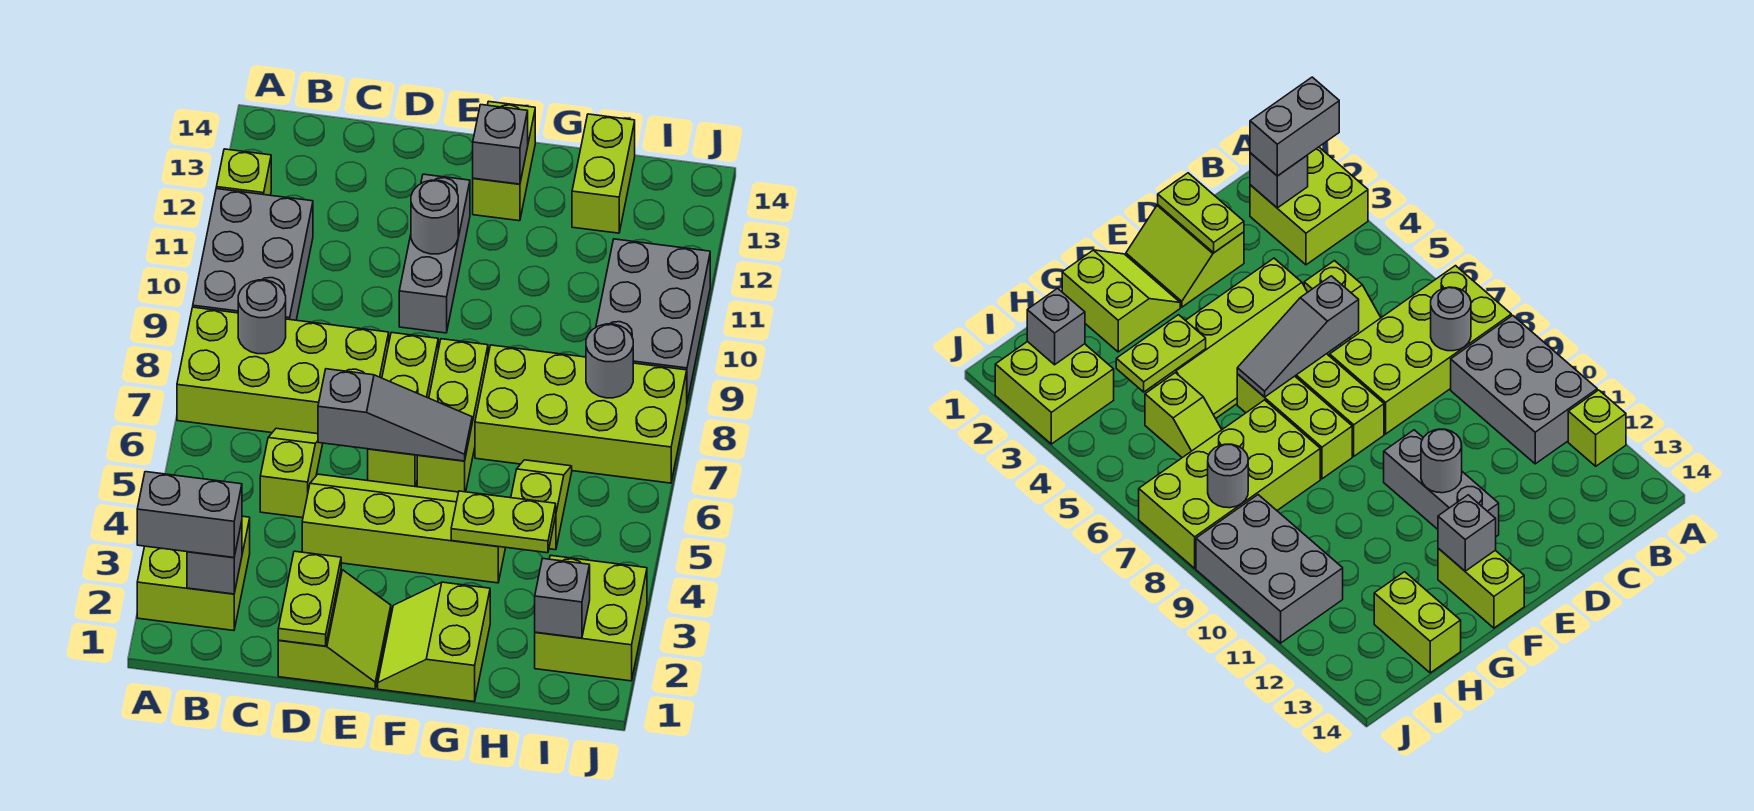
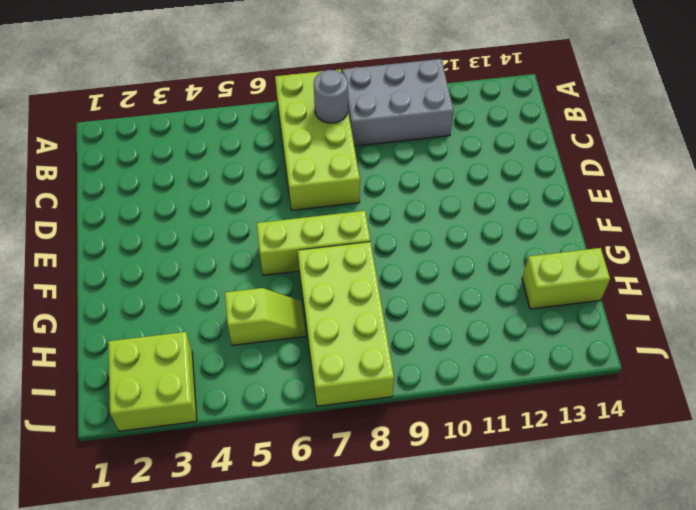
none -> lime 2x2 brick [137,516,250,631]
none -> lime 1x1 brick [216,149,271,195]
none -> lime 1x2 slope [260,428,323,518]

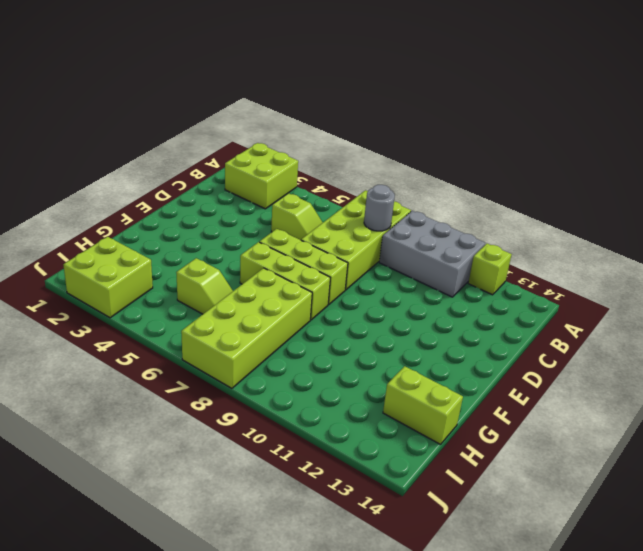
none -> lime 2x2 slope [278,569,391,689]
none -> lime 2x4 slope [302,474,506,583]
none -> grey 1x3 brick [399,174,470,333]

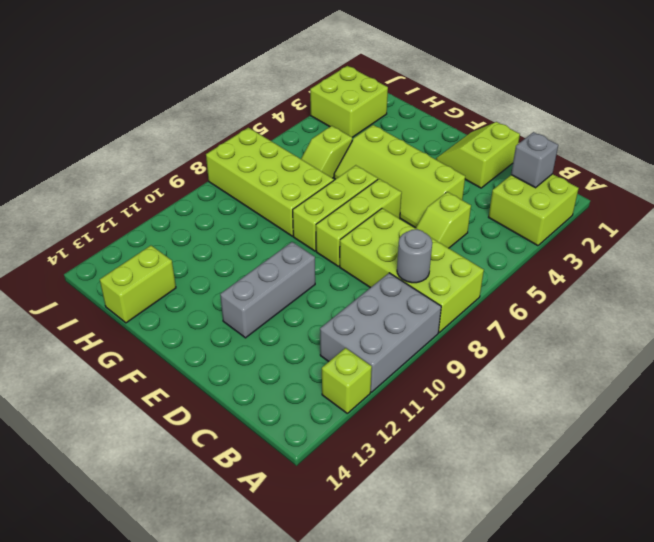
none -> lime 2x2 slope [378,582,490,702]
none -> lime 1x2 brick [473,101,535,221]
none -> grey 2x3 brick [596,239,710,402]

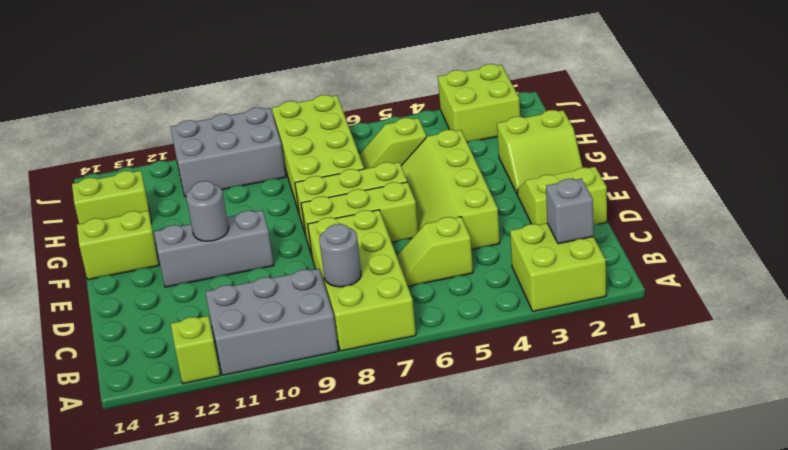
none -> lime 1x2 plate [278,551,341,646]
none -> grey 1x3 slope [318,369,472,461]
none -> grey 1x1 brick [473,105,528,184]

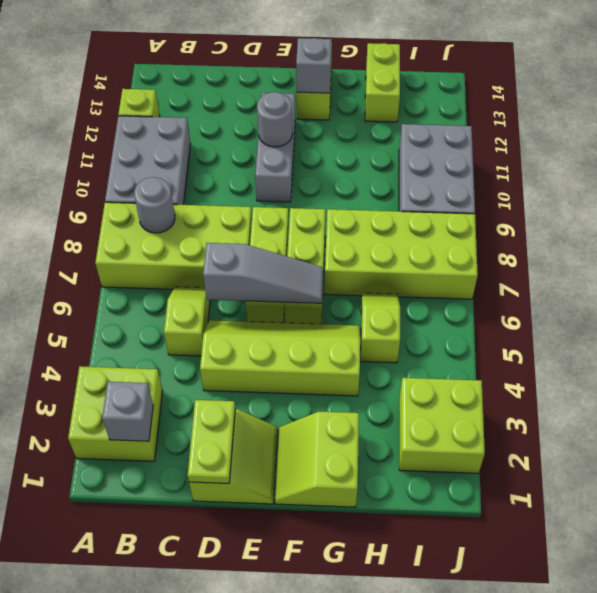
none -> lime 1x2 plate [451,491,556,553]
none -> grey 1x1 brick [535,558,590,638]
none -> grey 1x1 round brick [586,324,633,398]

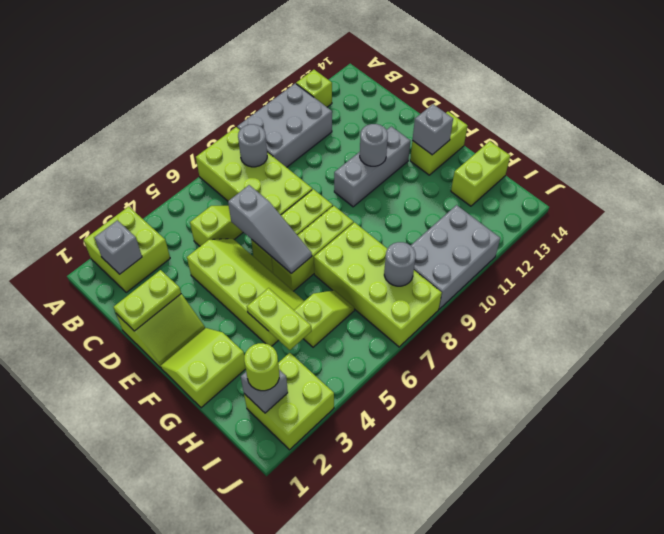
lime 1x1 round brick [244,343,279,391] -> none
none -> grey 1x2 brick [137,472,242,558]

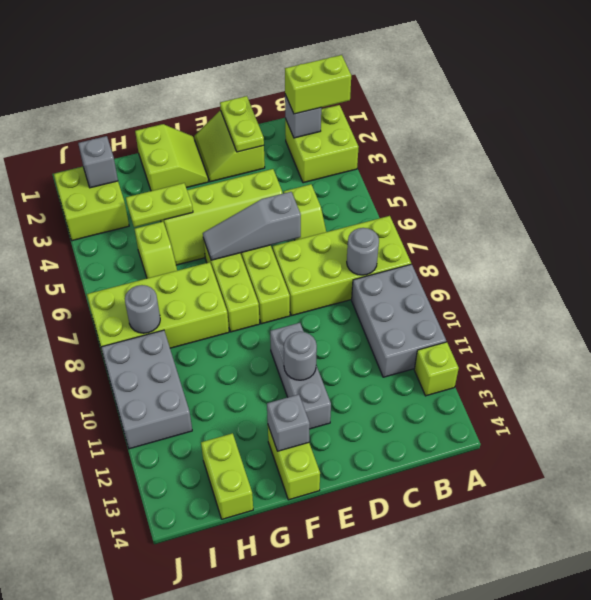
lime 1x2 brick [285,55,351,114] -> grey 1x2 brick [137,472,242,558]

